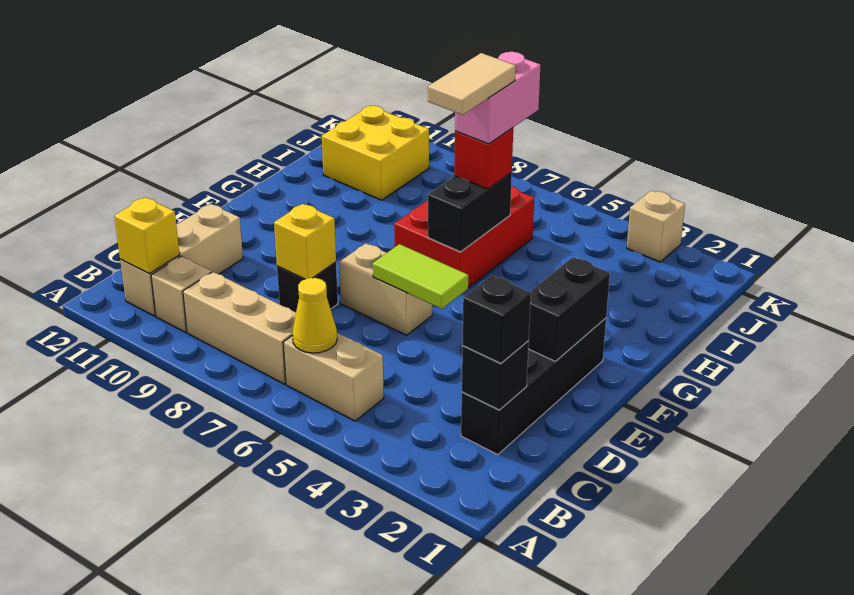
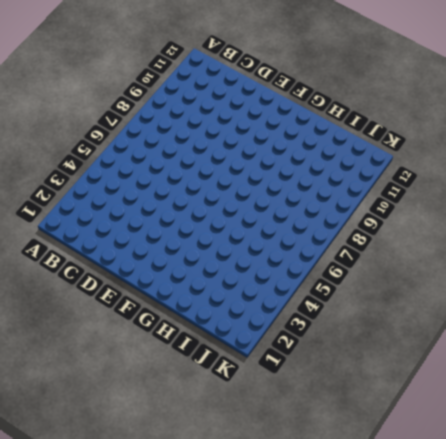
none -> tan 1x2 brick [283,333,384,421]
none -> tan 1x3 brick [183,272,296,384]
none -> tan 1x1 brick [151,256,211,333]

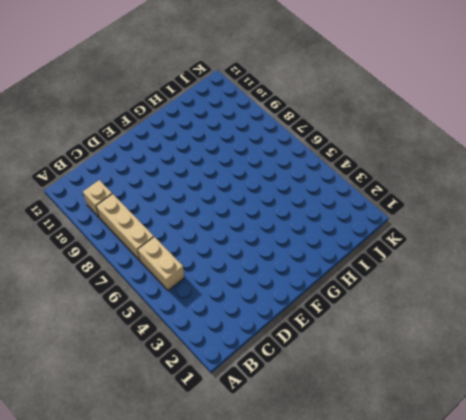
none -> tan 1x3 brick [120,204,243,316]
none -> black 1x4 brick [461,318,606,455]
none -> black 1x1 brick [277,262,338,312]

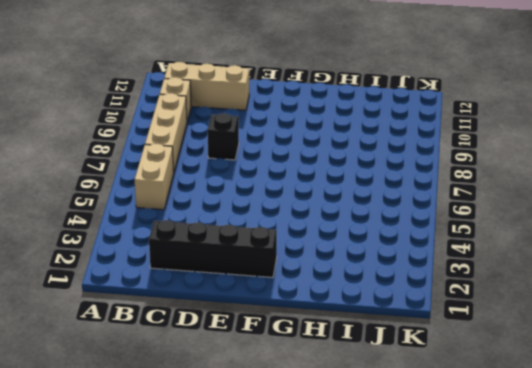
none -> tan 1x2 brick [339,244,432,335]
none -> red 2x3 brick [394,186,534,288]
none -> yellow 2x2 brick [322,106,429,200]

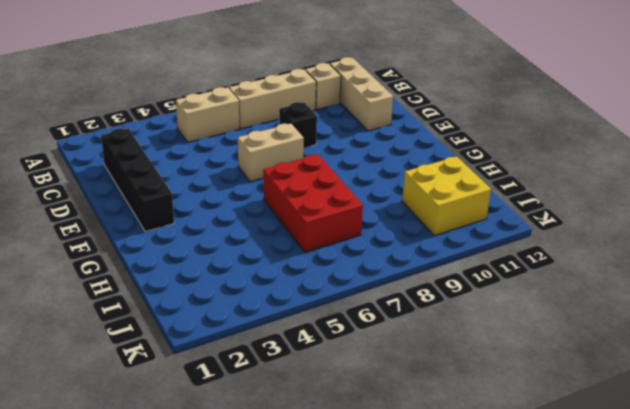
none -> tan 1x1 brick [627,191,685,262]
none -> yellow 1x1 cone [292,278,337,353]
none -> yellow 1x1 brick [114,197,180,274]

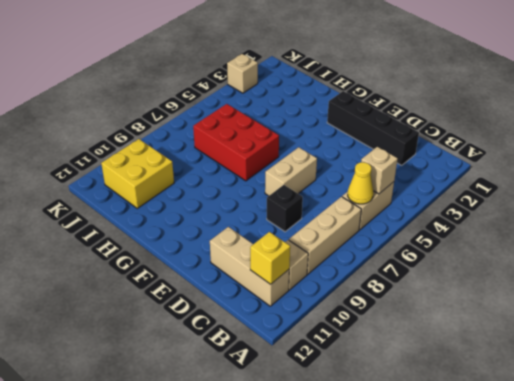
tan 1x1 brick [361,147,398,194] -> none
none -> black 1x1 brick [462,341,529,410]
none -> yellow 1x1 brick [274,204,336,279]
none -> black 1x2 brick [528,257,610,361]

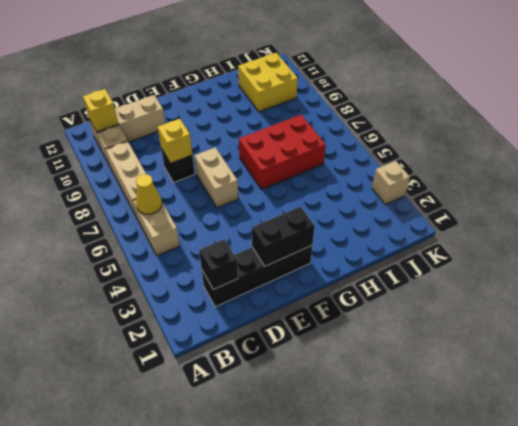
none -> lime 1x2 tile [373,244,468,309]
none -> black 1x2 brick [428,172,512,252]
none -> black 1x1 brick [462,276,531,363]

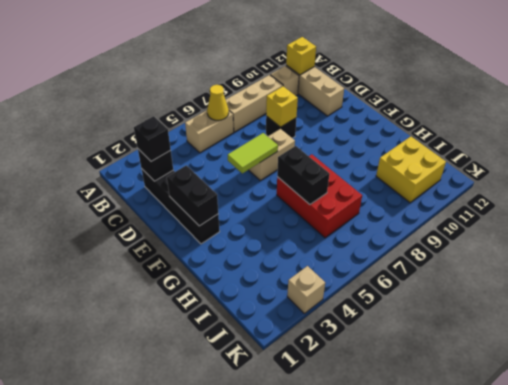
none -> red 1x1 brick [454,128,513,189]
none -> pink 1x2 brick [455,52,541,144]
none -> tan 1x2 tile [428,53,516,115]

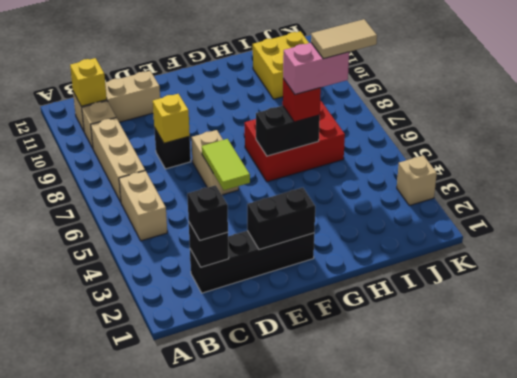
tan 1x2 tile [311,19,377,59] -> tan 1x2 tile moved to [428,53,516,115]
none -> yellow 1x1 cone [292,278,337,353]

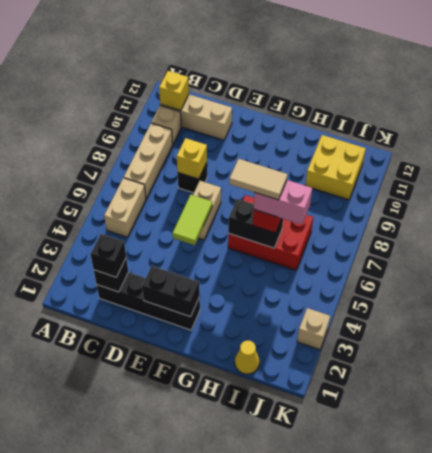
yellow 1x1 cone [235,340,259,374] -> yellow 1x1 cone moved to [292,278,337,353]

